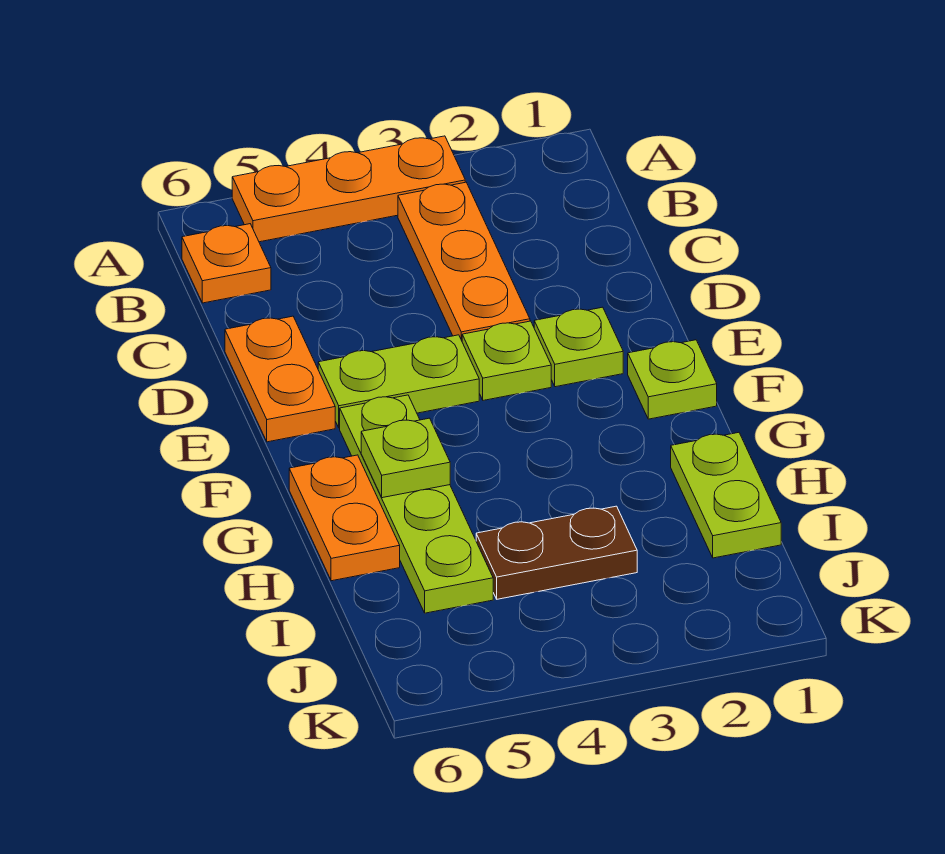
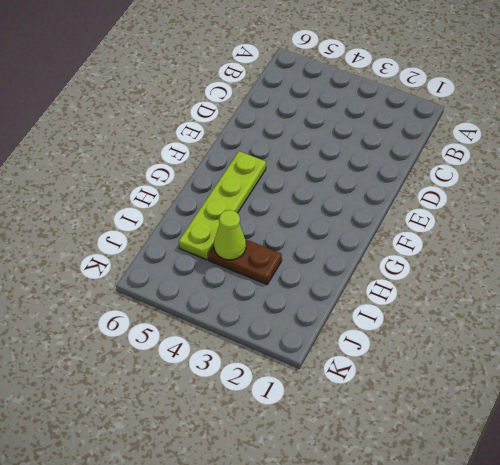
lime 1x1 cone [214,210,246,260] -> none
none -> orange 1x3 plate [232,136,465,242]
none -> orange 1x3 plate [398,182,530,341]
none -> orange 1x1 plate [182,224,271,303]

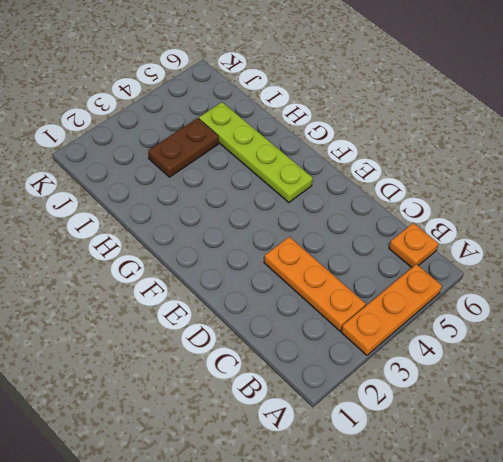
none -> orange 1x2 plate [225,316,335,442]
none -> lime 1x1 plate [534,307,623,387]
none -> lime 1x1 plate [462,321,551,400]

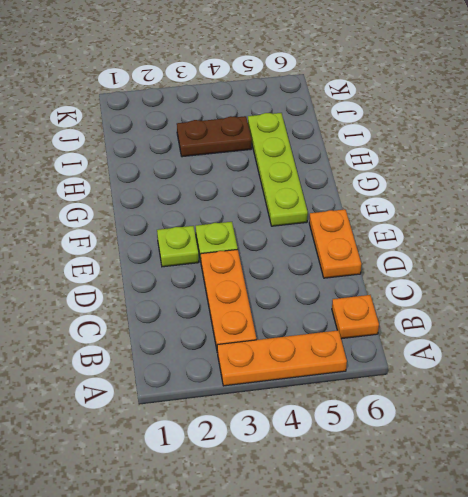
none -> lime 1x2 plate [318,335,479,428]
none -> lime 1x1 plate [628,340,717,419]
none -> orange 1x2 plate [289,455,400,581]

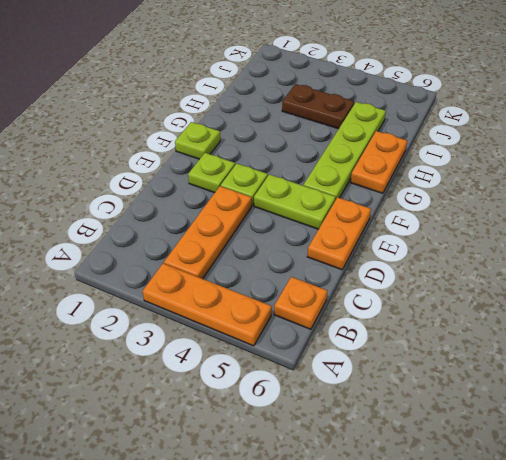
none -> lime 1x2 plate [671,433,781,558]
none -> lime 1x1 plate [361,418,450,498]

